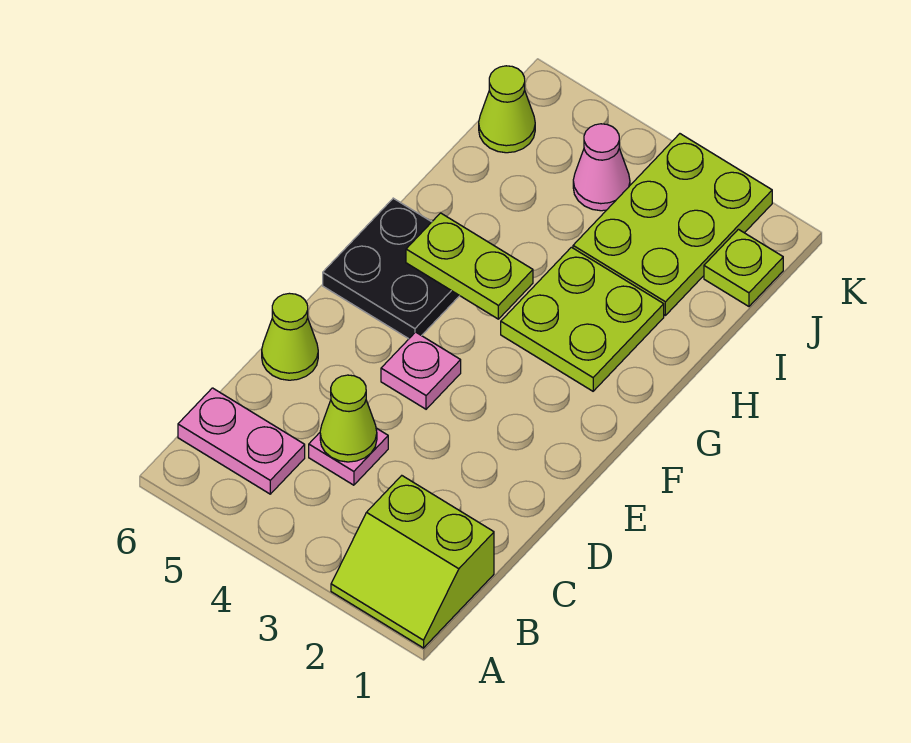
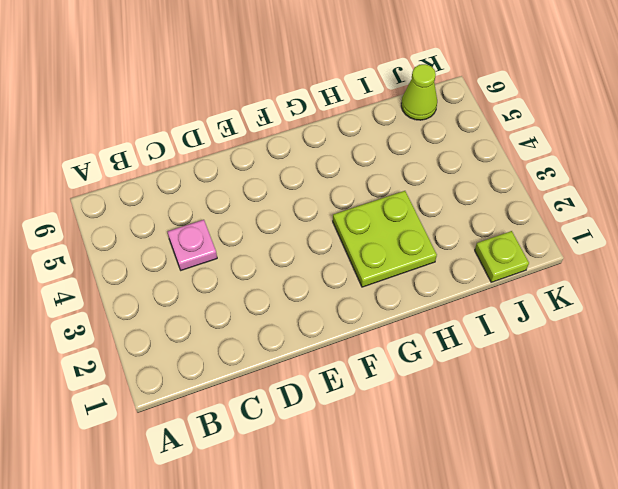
none -> lime 2x2 slope [331,476,494,648]
none -> pink 1x2 plate [178,388,305,494]
none -> lime 1x1 cone [262,293,318,380]

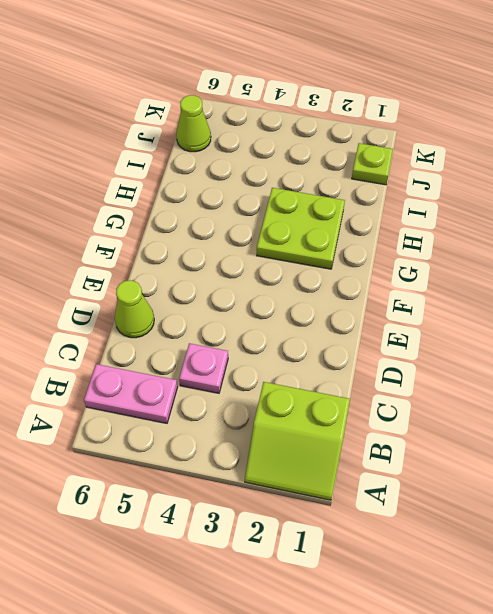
none -> pink 1x1 plate [381,332,461,409]
none -> black 2x2 plate [323,198,459,339]
none -> lime 2x3 plate [573,134,772,315]

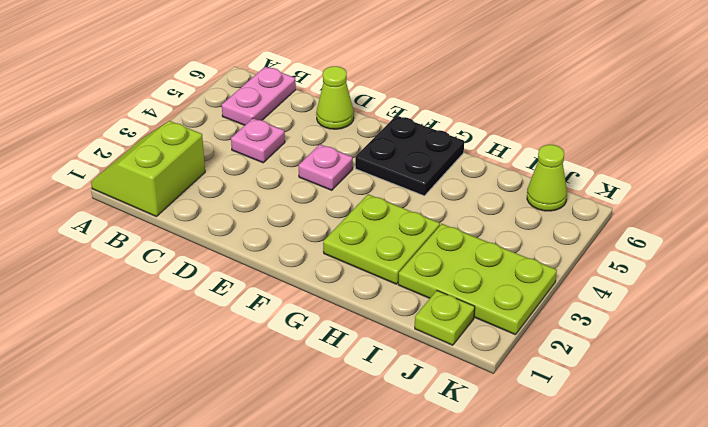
none -> pink 1x1 cone [573,124,630,211]
none -> lime 1x1 cone [320,375,377,462]
none -> lime 1x2 plate [406,213,533,319]

